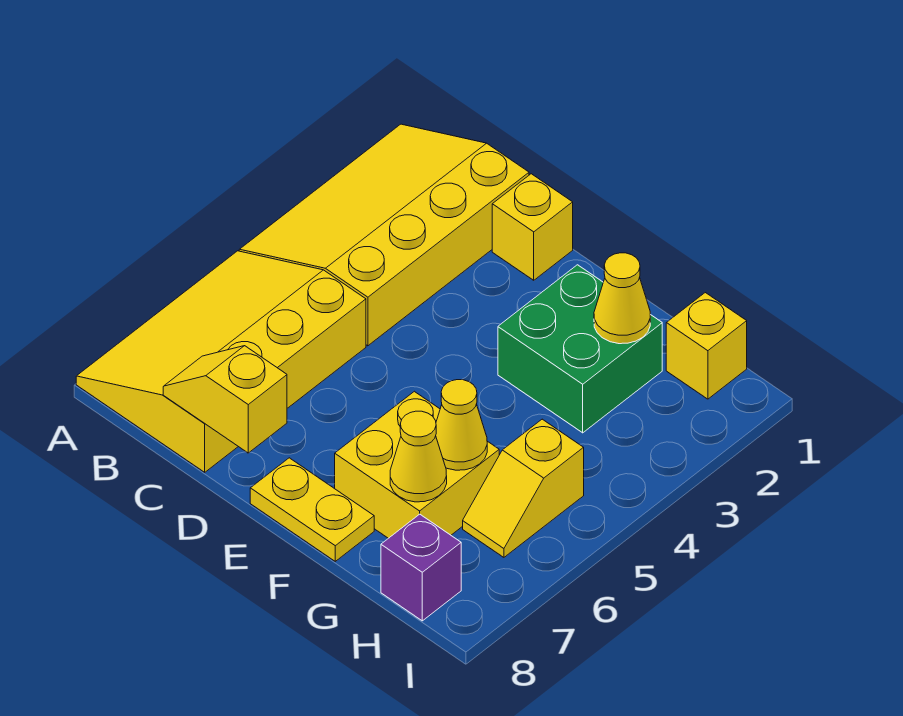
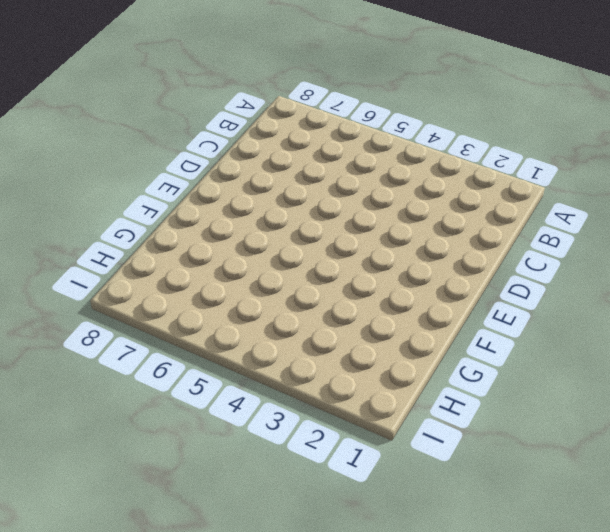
none -> yellow 3x4 slope [239,124,529,346]
none -> yellow 3x4 slope [76,251,366,472]
none -> yellow 1x1 brick [492,174,573,280]

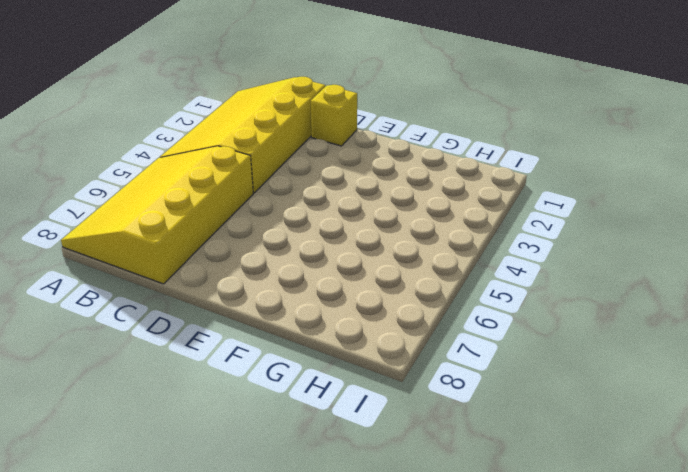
none -> yellow 1x2 plate [250,458,374,561]
none -> green 2x2 brick [498,265,662,433]
none -> yellow 2x2 brick [335,391,499,538]

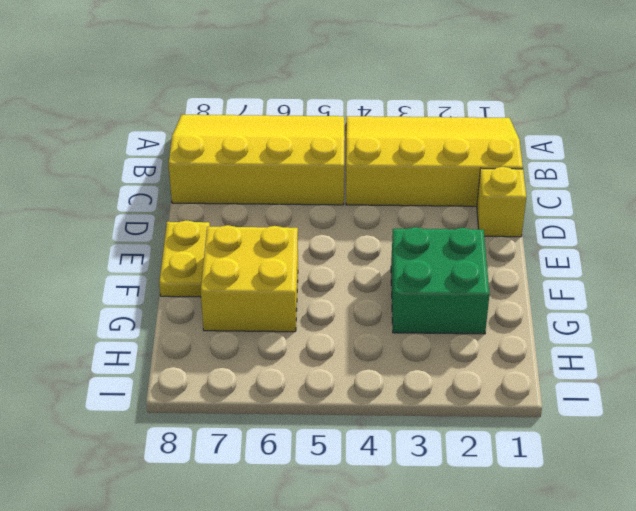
none -> yellow 1x1 brick [666,293,747,399]
none -> yellow 1x2 slope [463,419,584,557]
none -> purple 1x1 brick [381,514,461,621]

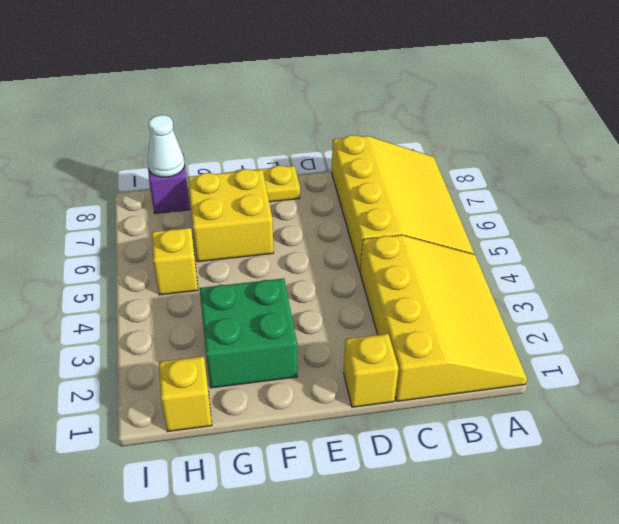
white 1x1 cone [147,115,185,177] -> none
none -> yellow 1x2 slope [163,346,287,453]
none -> yellow 1x1 cone [594,253,650,344]
none -> yellow 1x1 cone [436,380,487,470]

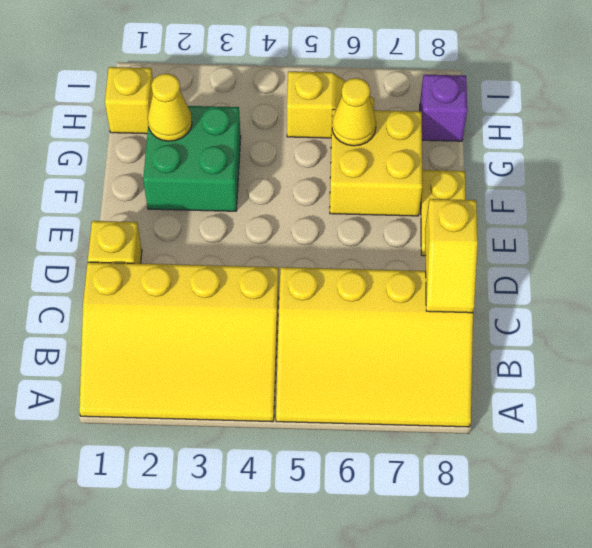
none -> yellow 1x1 cone [390,411,447,502]

